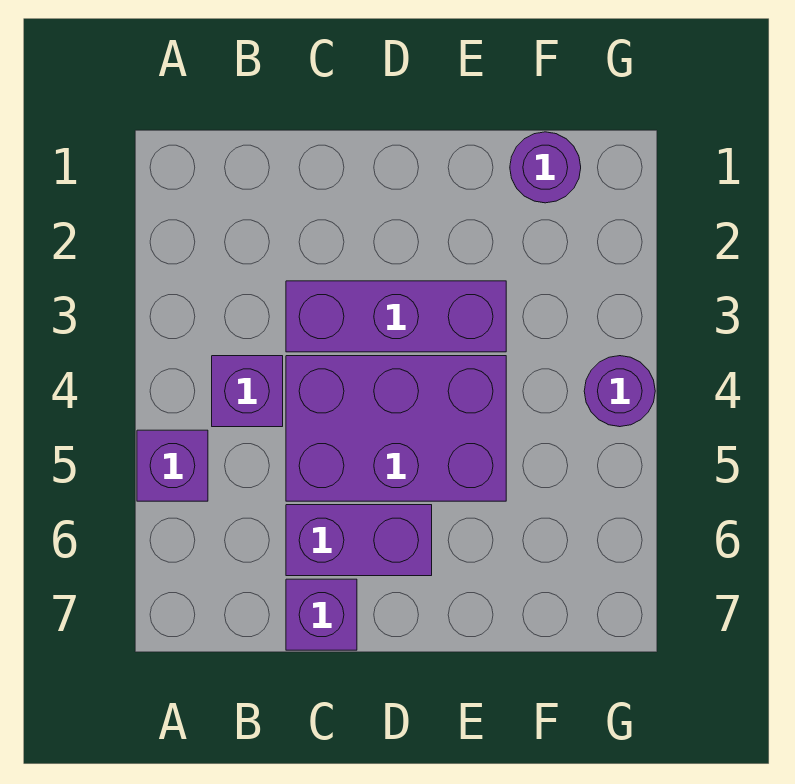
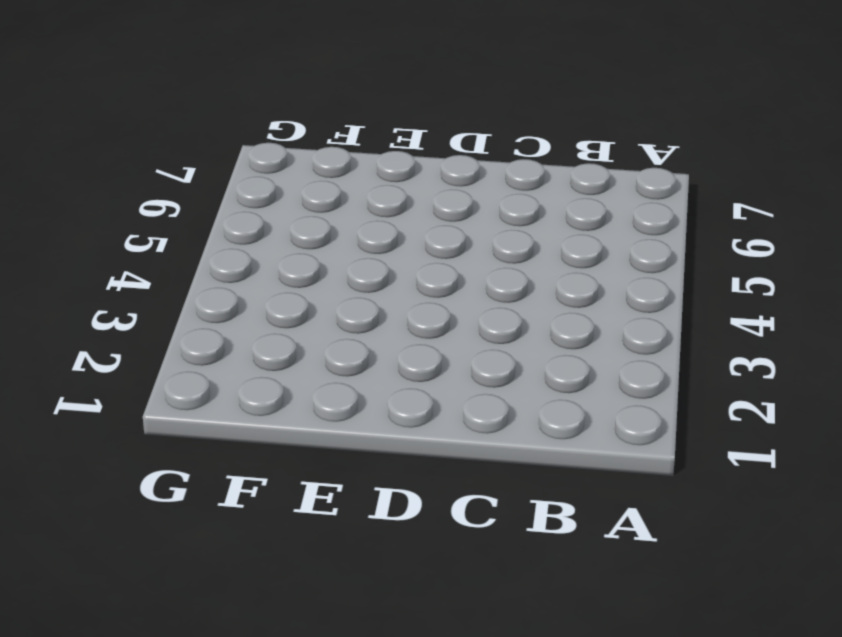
none -> purple 1x1 brick [137,430,208,501]
none -> purple 1x1 brick [212,356,283,427]

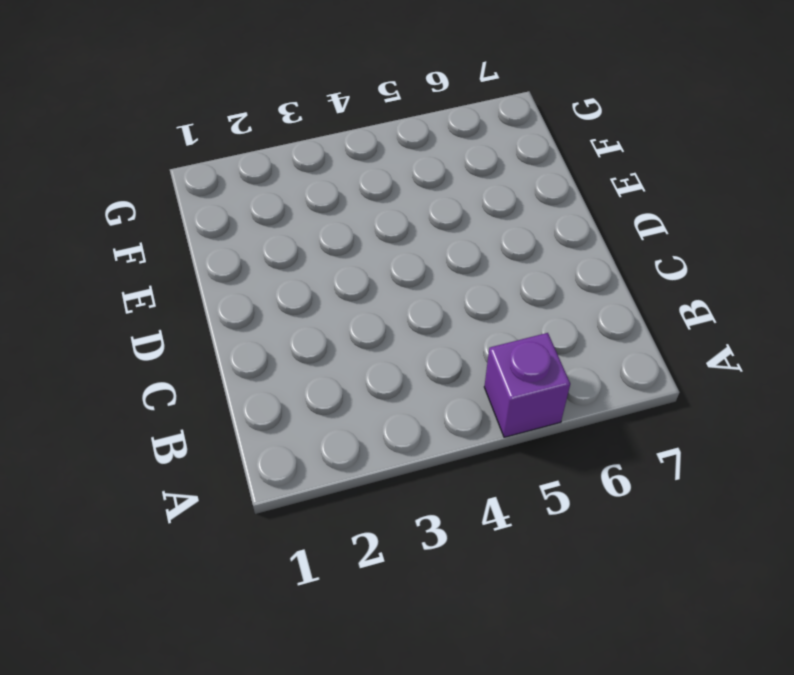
none -> purple 1x1 brick [212,356,283,427]
none -> purple 1x3 brick [286,281,506,352]

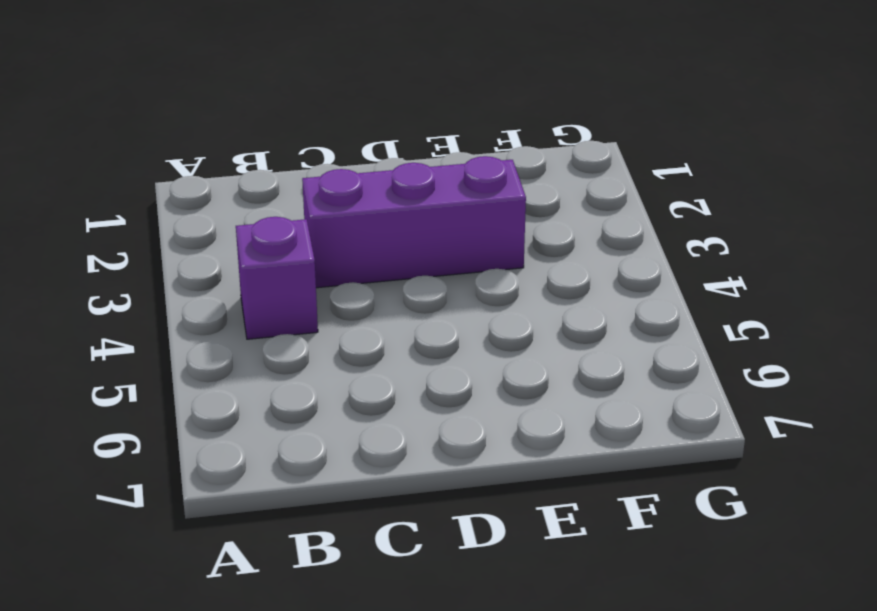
none -> purple 1x1 brick [137,430,208,501]
none -> purple 2x3 brick [286,356,506,501]

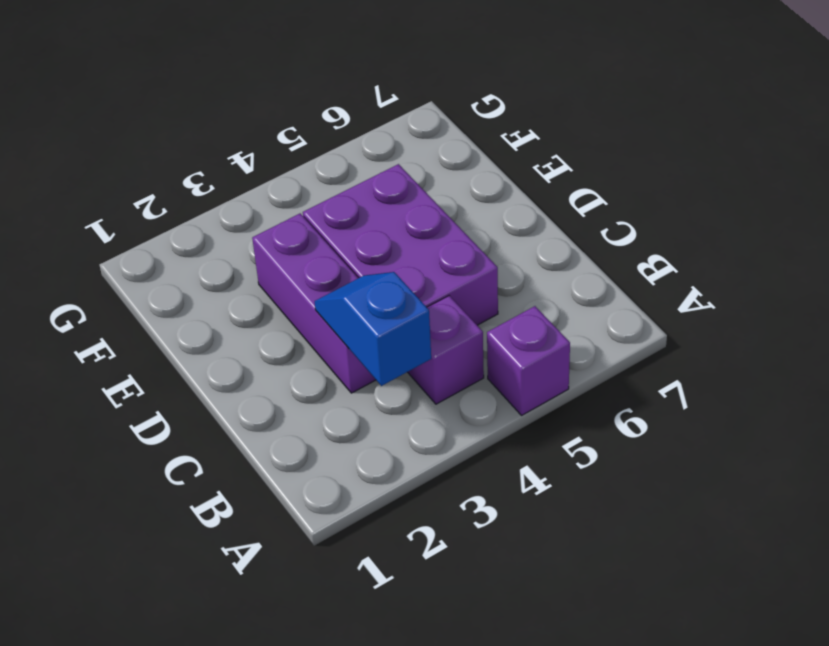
blue 1x2 slope [315,272,431,386] -> none
none -> purple 1x2 brick [286,505,432,576]
none -> purple 1x1 brick [286,579,357,650]

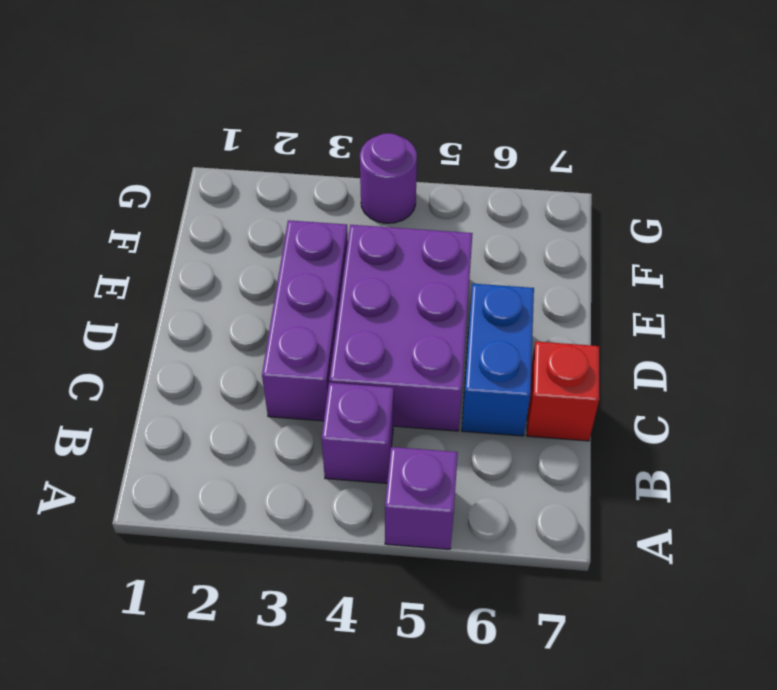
blue 1x2 brick [462,284,534,436] -> purple 1x2 brick [286,505,432,576]
red 1x1 brick [527,342,599,441] -> purple 1x1 brick [286,579,357,650]
none -> purple 1x1 round brick [510,132,581,203]

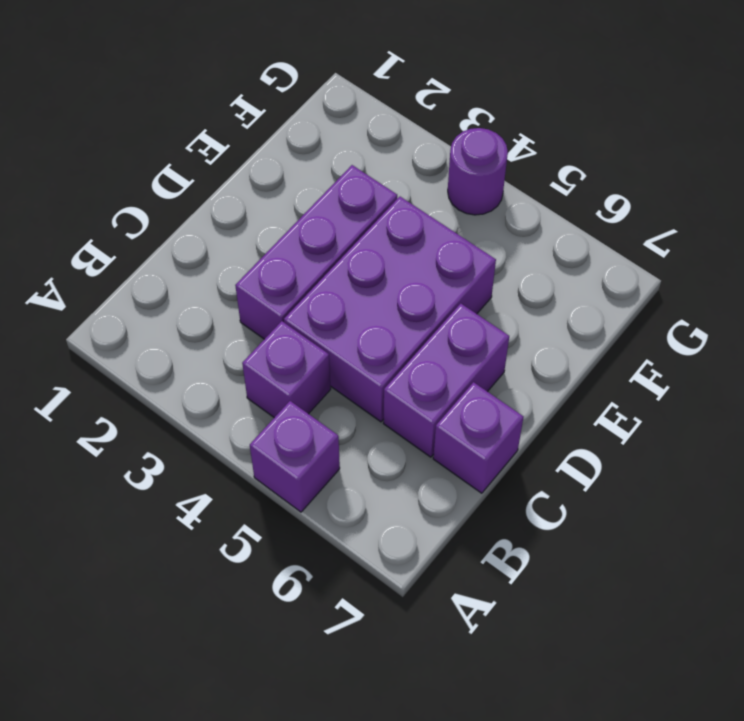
none -> purple 1x1 round brick [510,132,581,203]

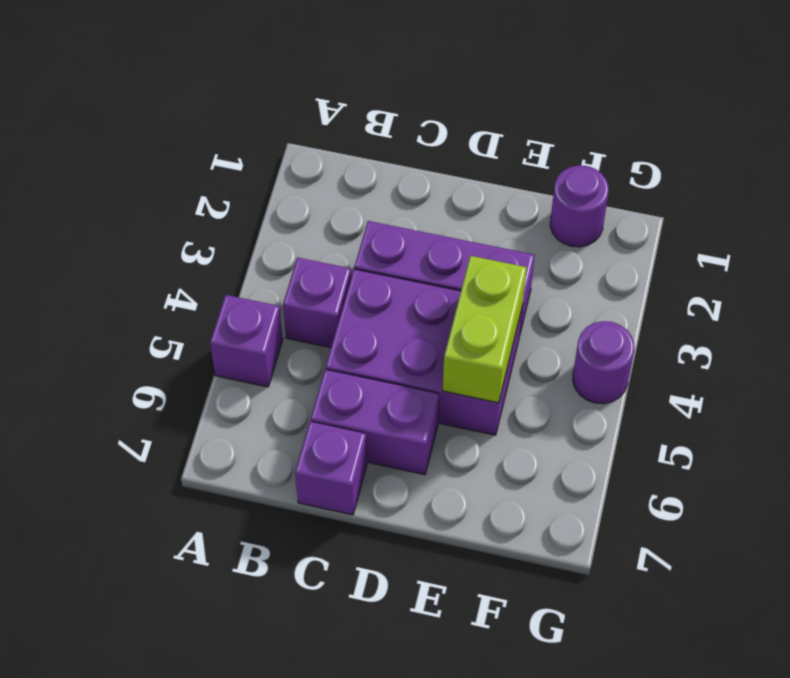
lime 1x2 brick [443,256,527,403] -> none

